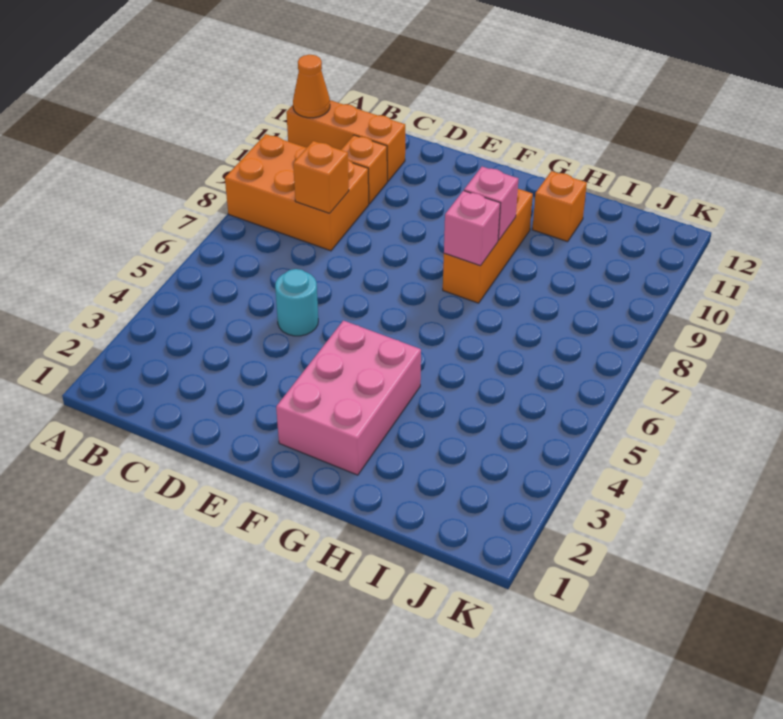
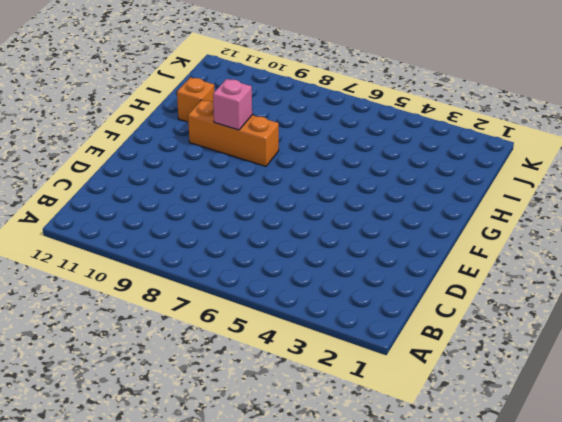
none -> orange 2x3 brick [225,134,369,251]
none -> orange 1x3 brick [286,100,405,181]

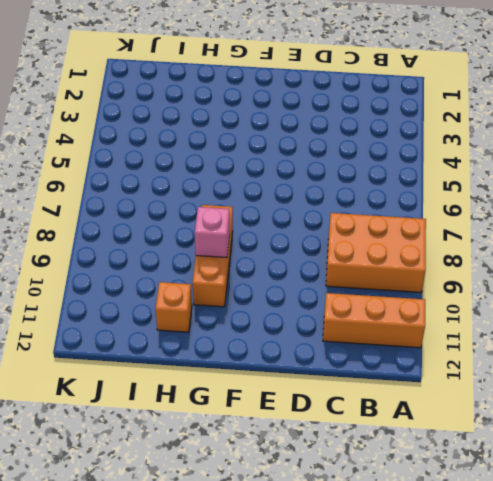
none -> orange 1x1 brick [341,135,387,204]
none -> cyan 1x1 round brick [275,269,318,336]

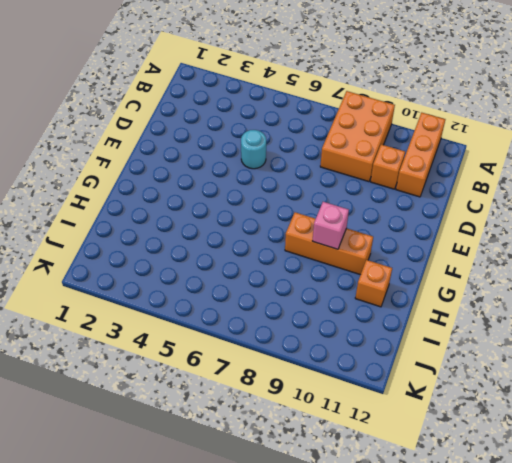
none -> pink 2x3 brick [276,321,421,475]
none -> orange 1x1 cone [293,55,330,118]

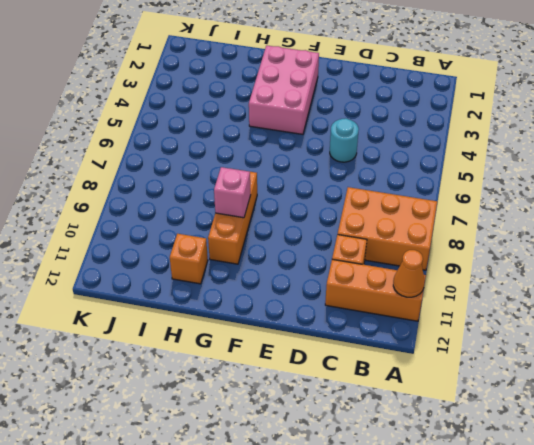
none -> orange 1x1 brick [293,141,349,213]
none -> pink 1x1 brick [444,191,500,266]

